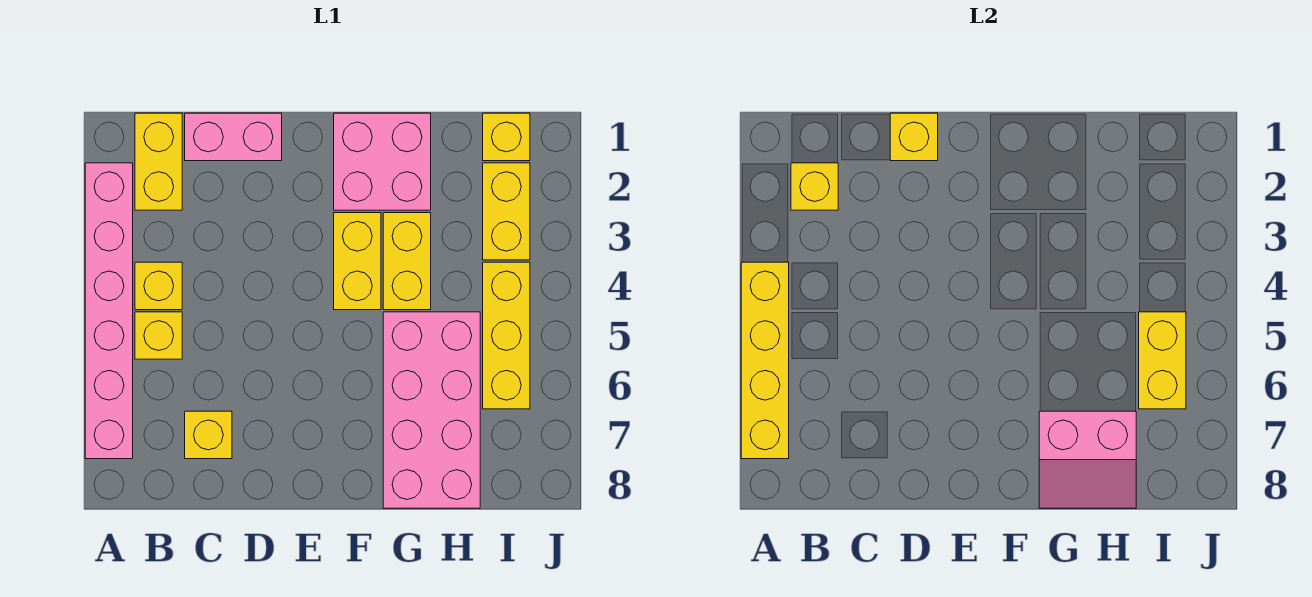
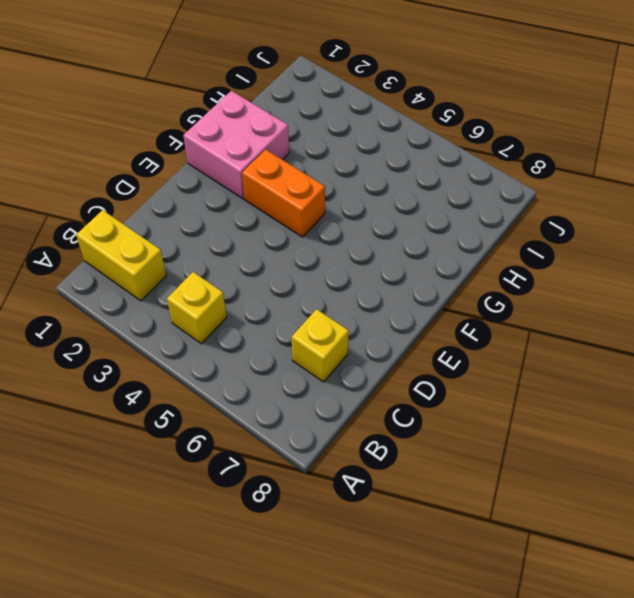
orange 1x2 brick [242,149,325,237] -> yellow 1x2 brick [334,213,381,310]
none -> pink 1x6 brick [85,163,133,459]
none -> yellow 1x1 brick [135,312,182,359]
none -> pink 1x2 brick [185,113,282,161]

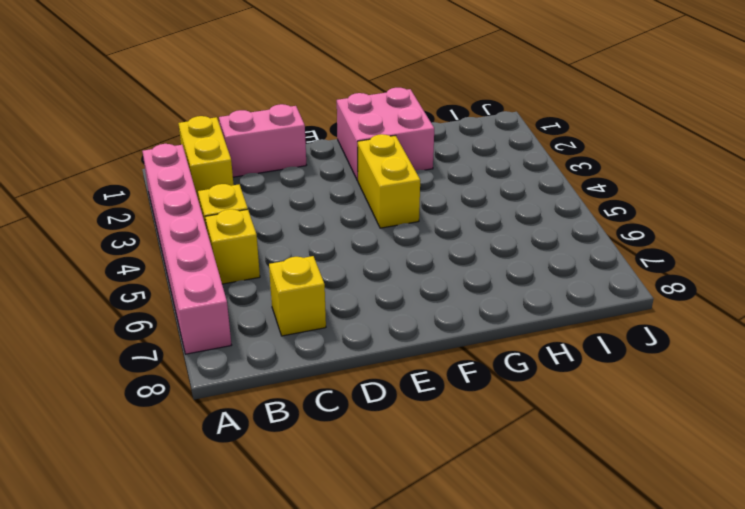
none -> yellow 1x2 brick [383,213,431,310]
none -> pink 2x4 brick [383,312,480,508]
none -> yellow 1x1 brick [483,113,530,161]

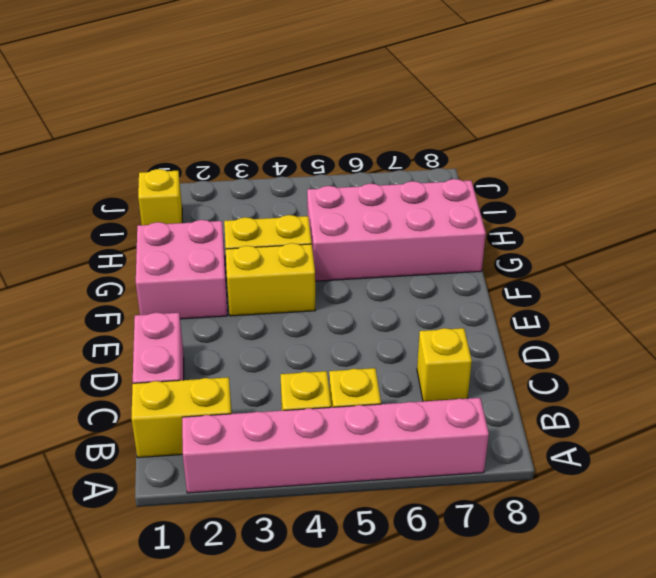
none -> yellow 1x2 brick [483,163,530,260]
none -> yellow 1x3 brick [483,262,530,409]
none -> yellow 1x4 brick [741,262,789,459]

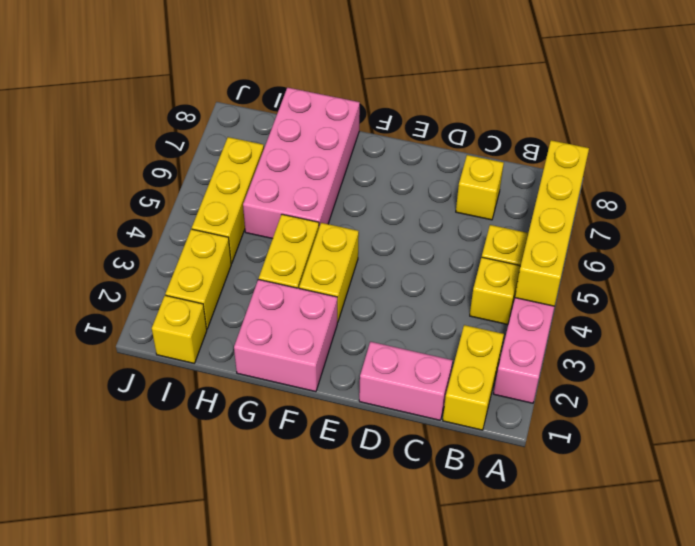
none -> yellow 1x1 brick [791,163,838,210]
none -> yellow 1x1 brick [890,113,938,161]
none -> pink 2x2 slope [1039,411,1136,508]

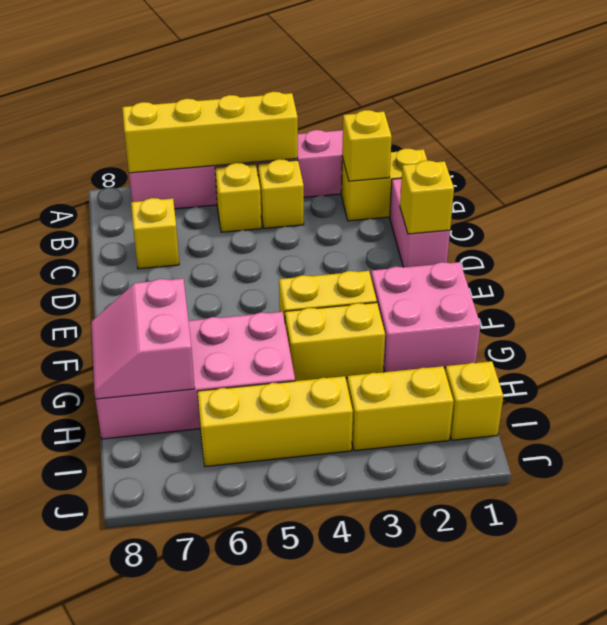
none -> yellow 1x2 brick [1139,312,1186,409]

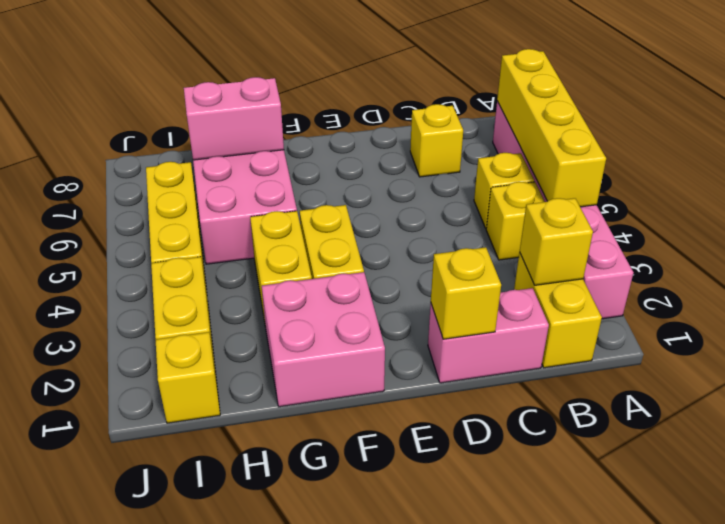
none -> yellow 1x2 brick [1139,312,1186,409]

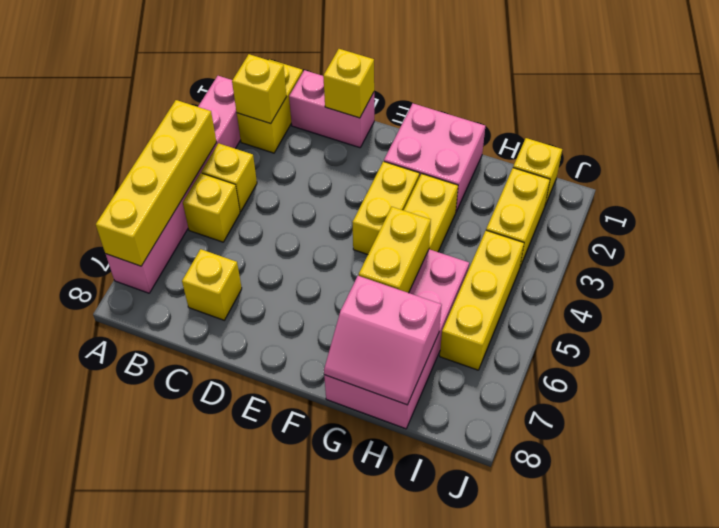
yellow 1x2 brick [359,207,431,293] -> yellow 1x2 brick moved to [1139,312,1186,409]

